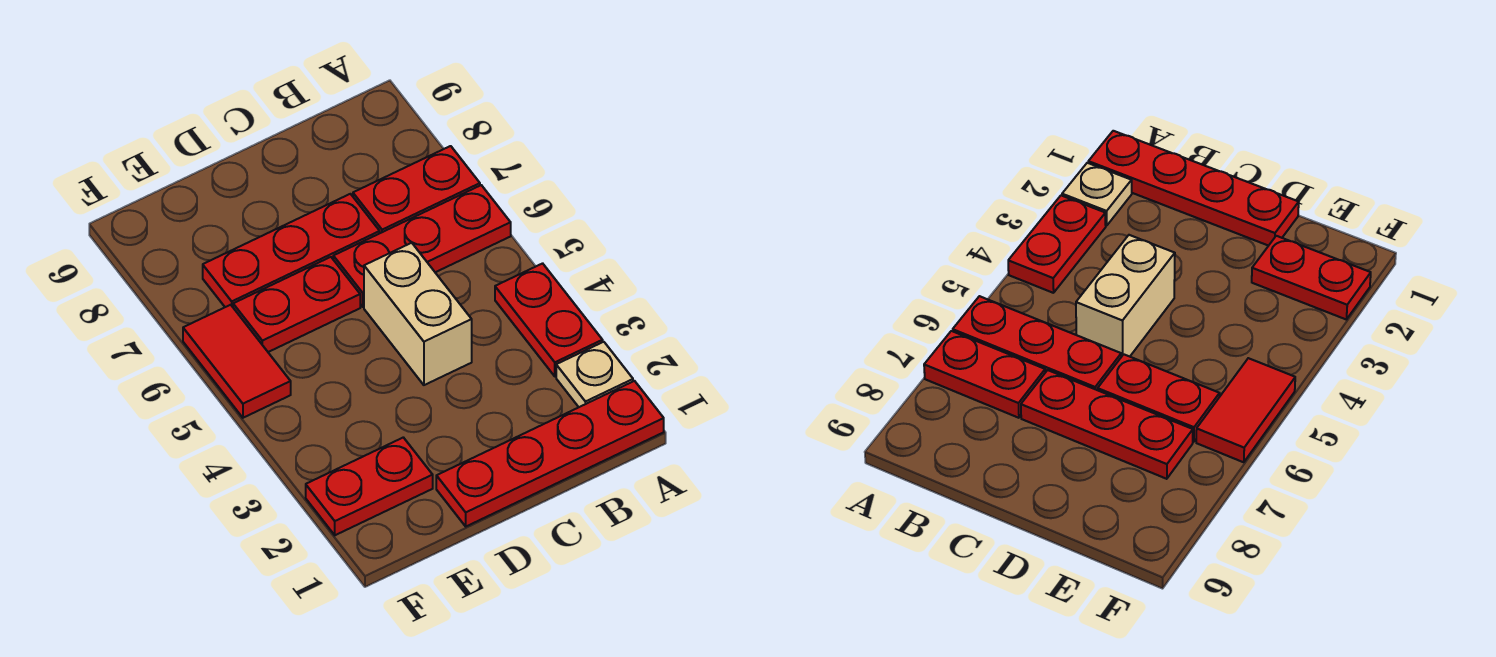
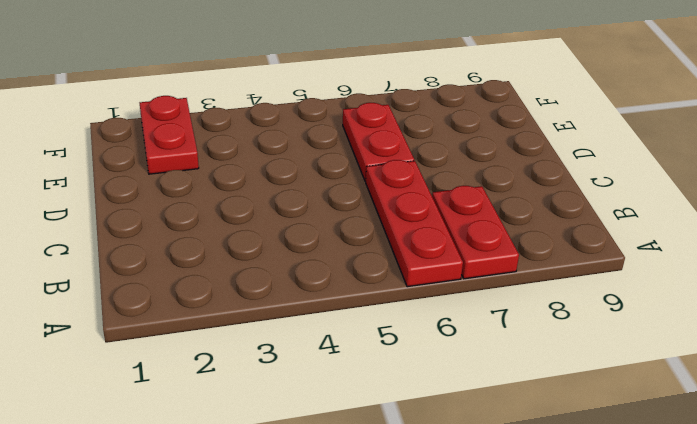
none -> red 1x4 plate [436,381,664,526]
none -> tan 1x1 plate [556,342,633,407]

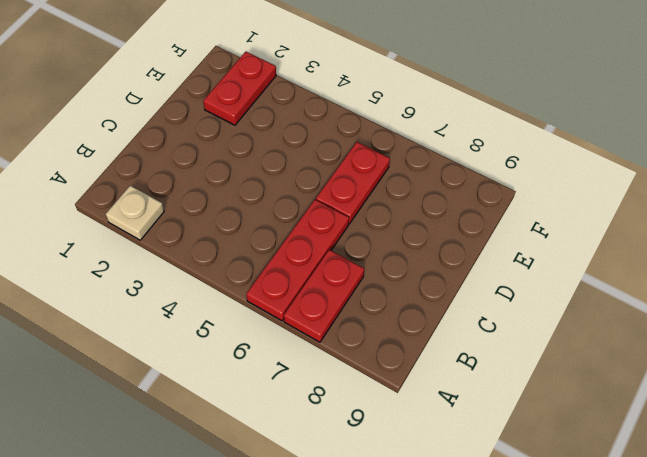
none -> red 1x4 plate [436,381,664,526]
none -> red 1x2 plate [495,263,603,376]

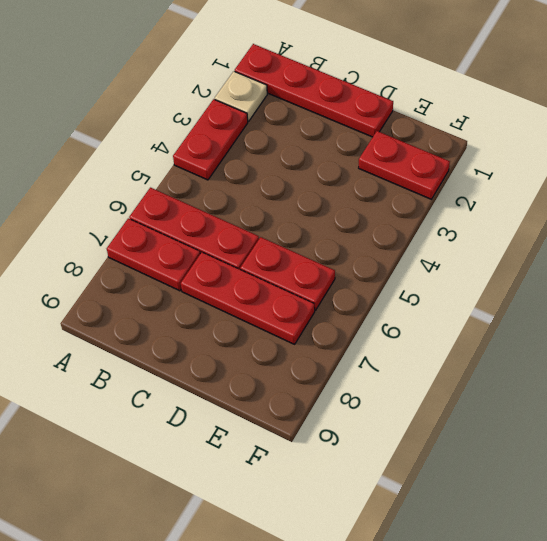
none -> tan 1x2 brick [364,243,472,385]
none -> red 1x2 tile [183,305,291,418]

